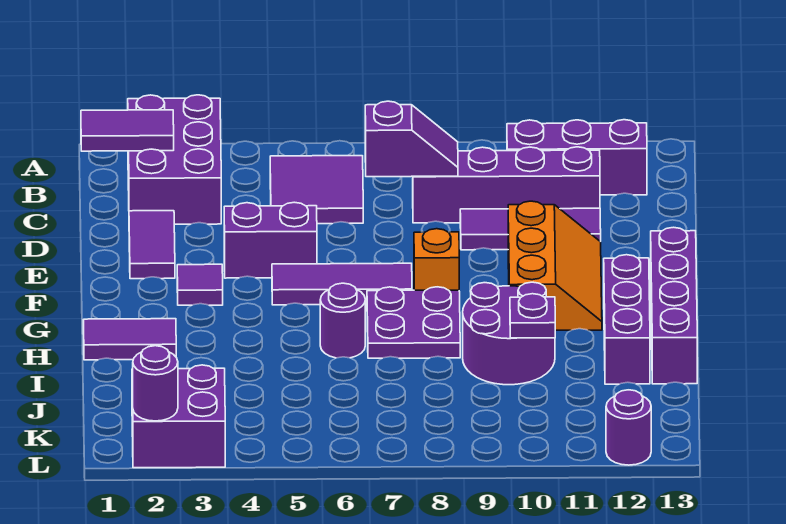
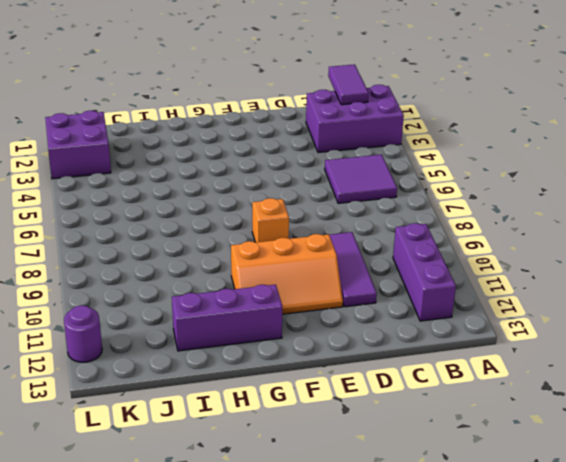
none -> purple 1x4 brick [413,147,600,223]
none -> purple 1x2 tile [129,211,175,279]
none -> purple 1x2 brick [224,202,317,278]

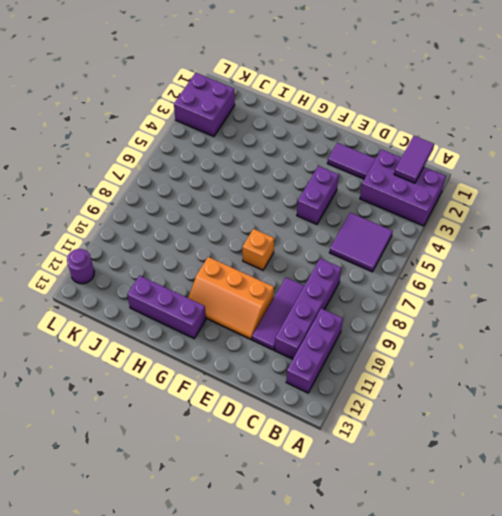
none -> purple 1x1 tile [177,264,223,305]
none -> purple 1x3 tile [272,263,412,305]
none -> purple 1x4 brick [651,227,697,384]

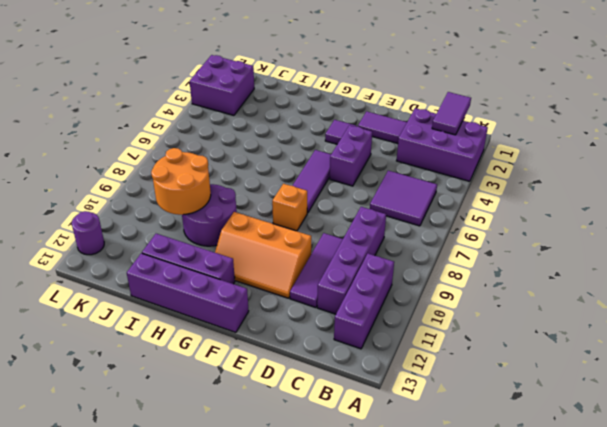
orange 2x2 round brick [151,148,211,215] -> purple 1x1 plate [510,294,555,338]
none -> purple 2x2 plate [367,287,460,358]
none -> purple 1x2 tile [83,319,176,360]
none -> purple 1x1 round brick [320,283,365,358]

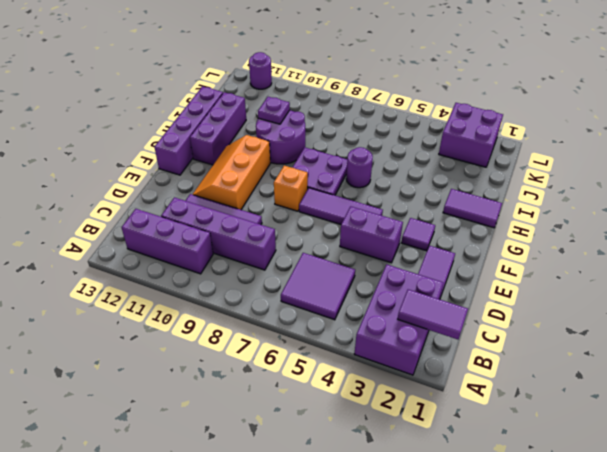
none -> purple 1x2 slope [365,101,458,177]
none -> purple 1x1 round brick [133,346,178,421]

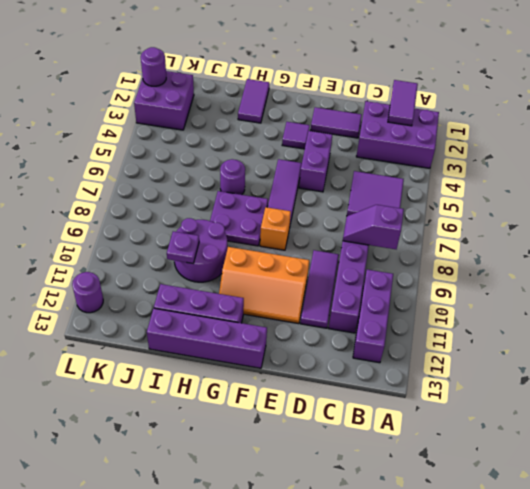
purple 1x2 slope [343,205,404,249] -> purple 1x2 slope turned to [365,101,458,177]

